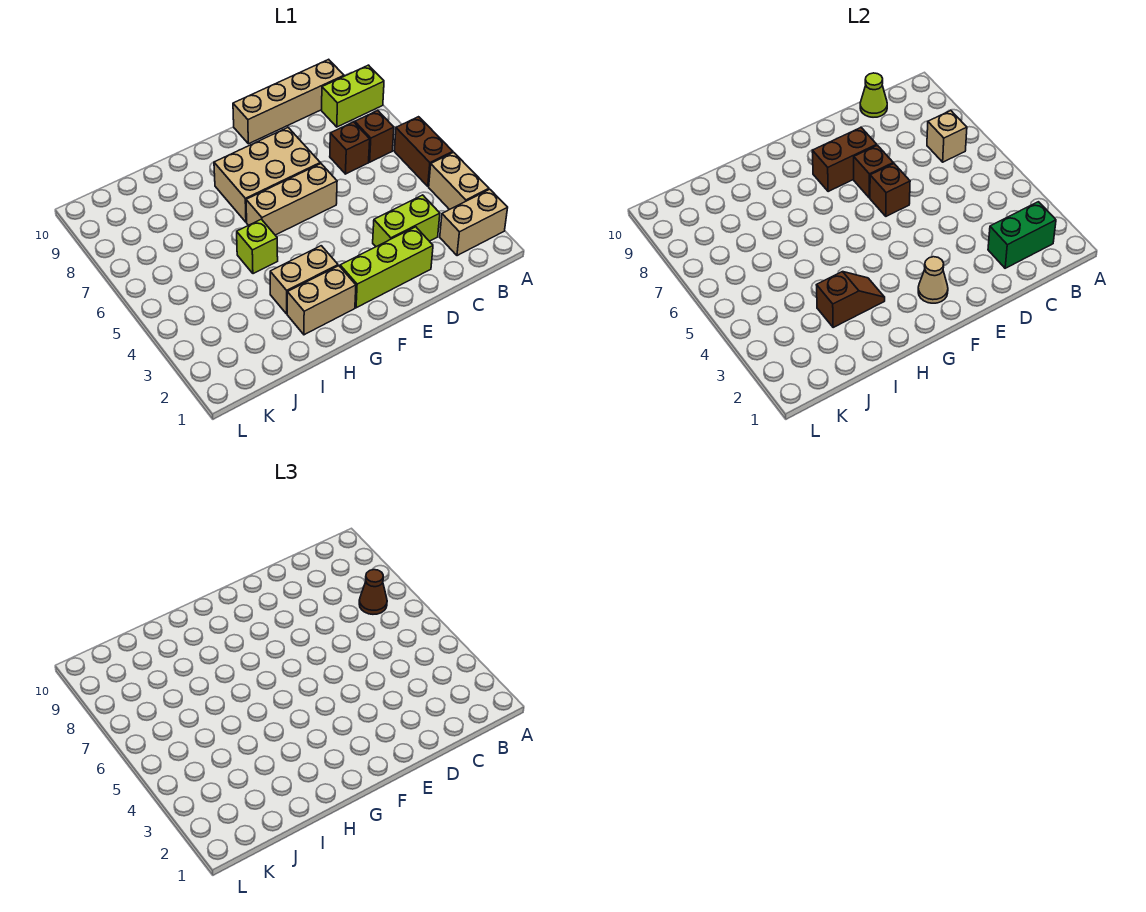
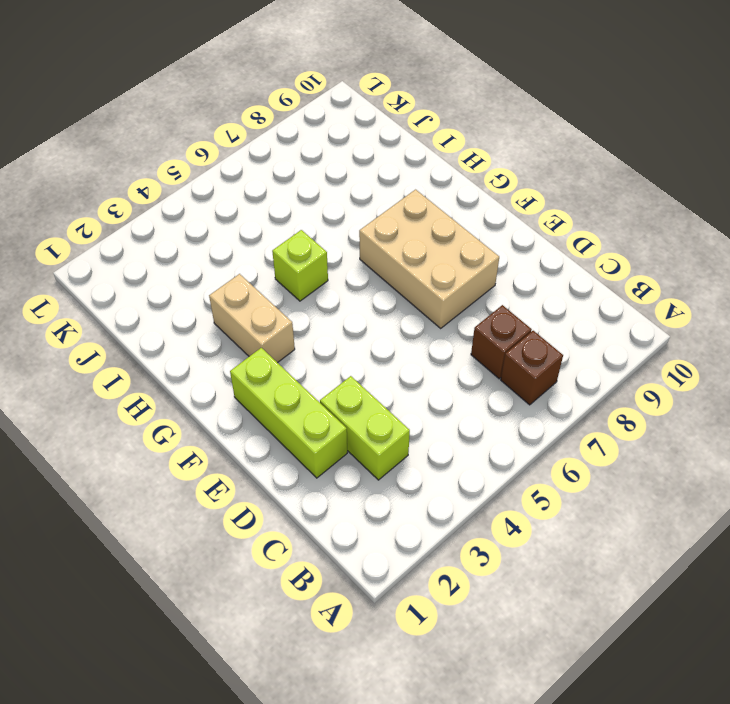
none -> tan 1x2 brick [440,189,508,256]
none -> tan 1x2 brick [429,152,489,210]
none -> brown 1x2 brick [394,117,453,186]

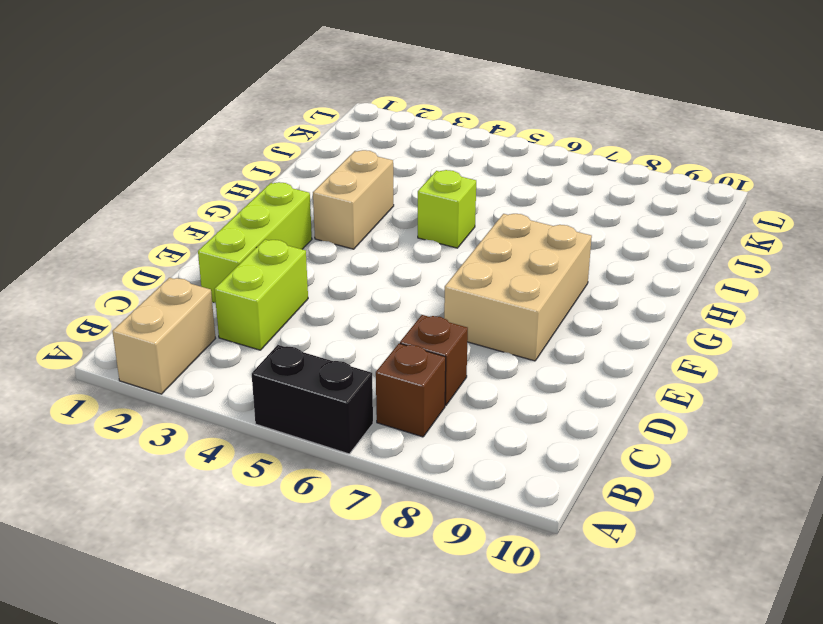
black 1x2 brick [252,345,373,454] -> brown 1x2 brick [394,117,453,186]
none -> tan 1x2 brick [429,152,489,210]
none -> lime 1x2 brick [322,65,384,127]
none -> tan 1x4 brick [233,59,344,144]

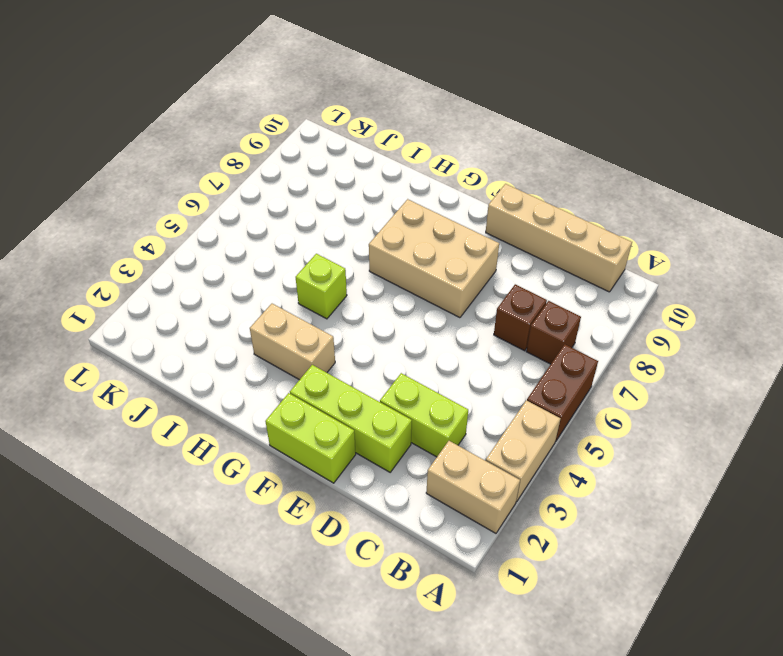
lime 1x2 brick [265,393,356,483] -> lime 1x2 brick moved to [322,65,384,127]
none -> tan 1x3 brick [246,164,337,235]
none -> tan 1x2 brick [287,266,356,335]
none -> green 1x2 brick [988,202,1056,268]

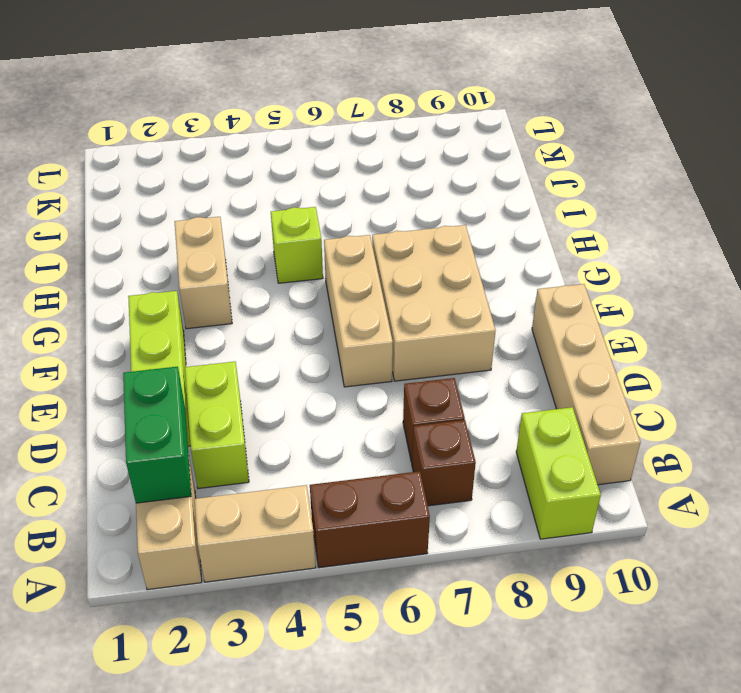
none -> tan 1x2 brick [287,266,356,335]
none -> tan 1x1 brick [927,111,967,162]
none -> lime 1x1 cone [860,73,887,117]

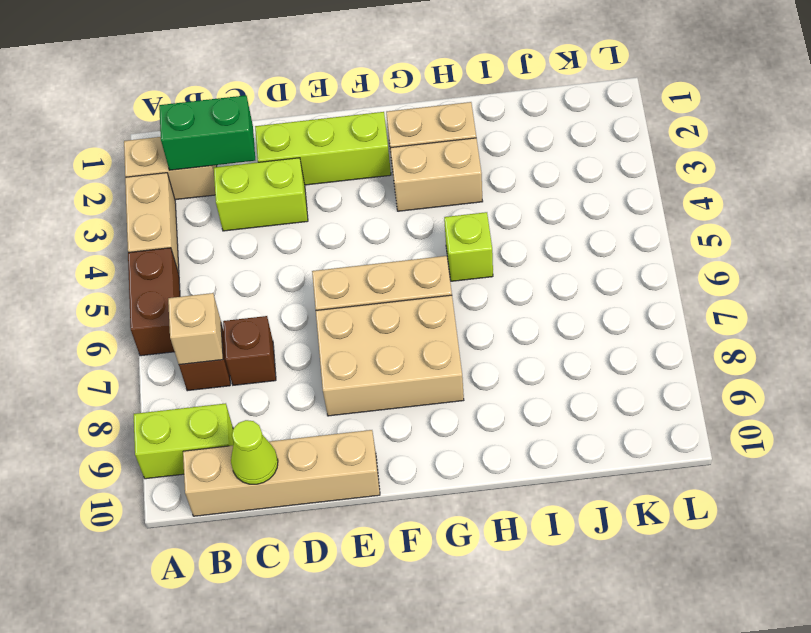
none -> brown 1x1 brick [870,164,910,216]
none -> brown 1x1 brick [854,145,893,198]
none -> brown 1x2 brick [812,127,877,192]

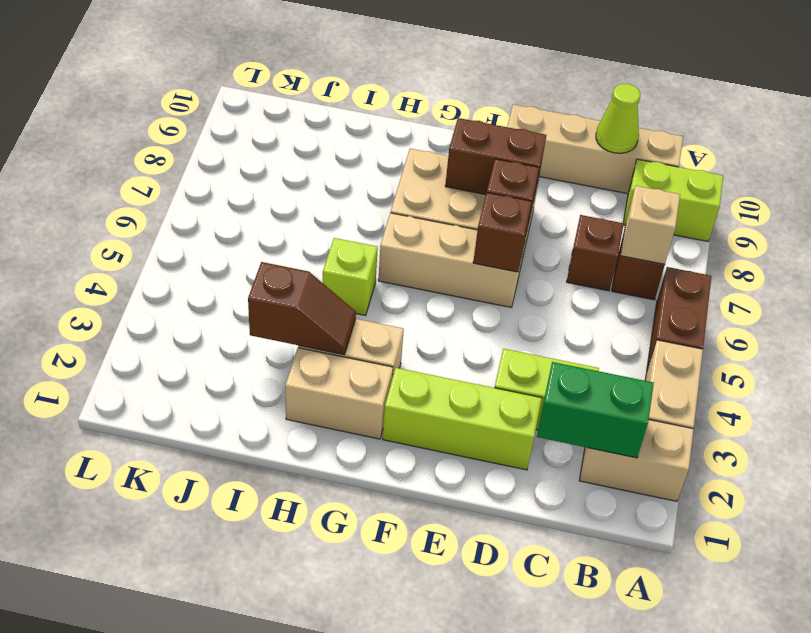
none -> tan 1x1 cone [918,257,948,303]
none -> brown 1x1 cone [359,570,387,614]

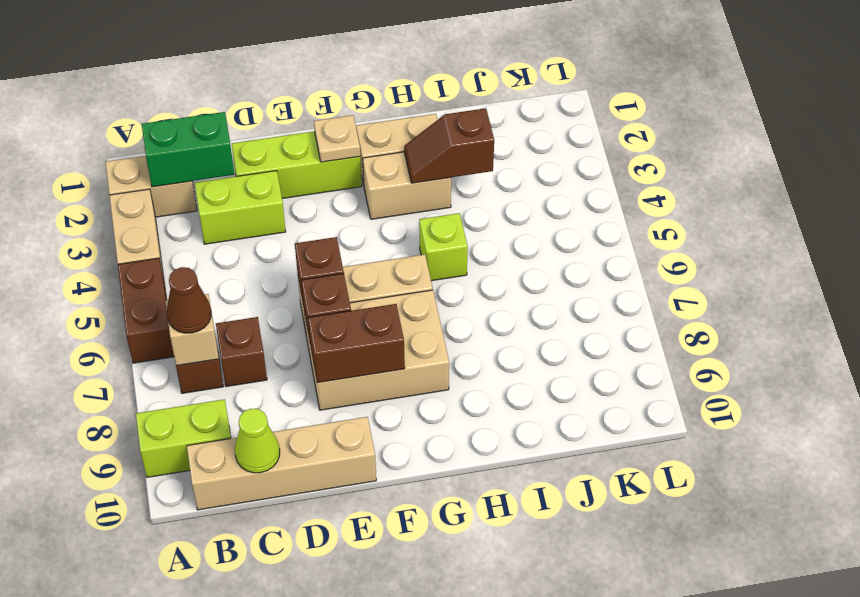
tan 1x1 plate [314,115,360,162] -> tan 1x1 cone [918,257,948,303]

